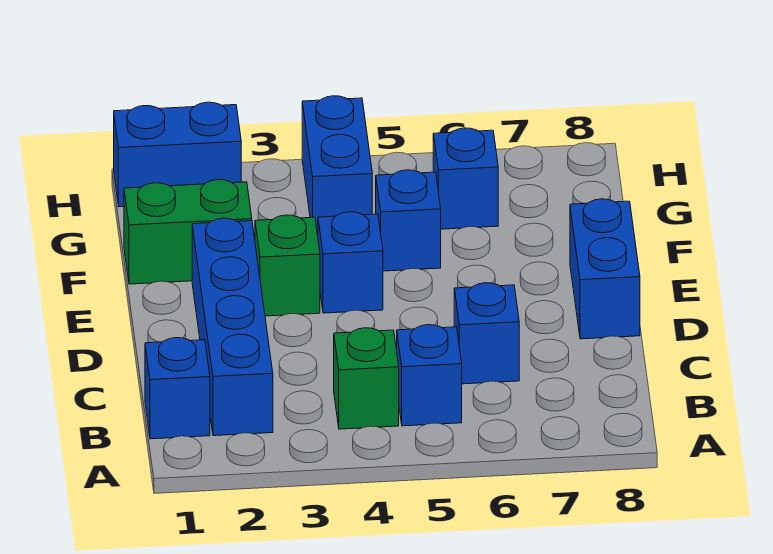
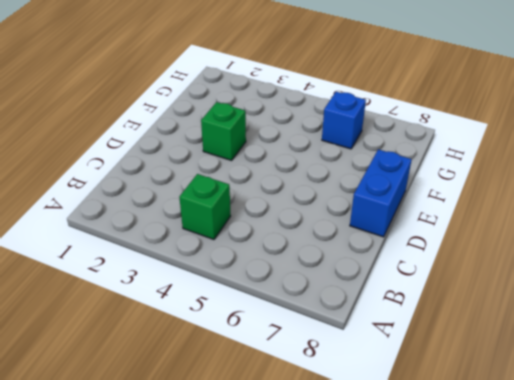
none -> blue 1x1 brick [145,338,210,439]
none -> blue 1x4 brick [192,218,273,436]
none -> blue 1x1 brick [397,325,462,426]

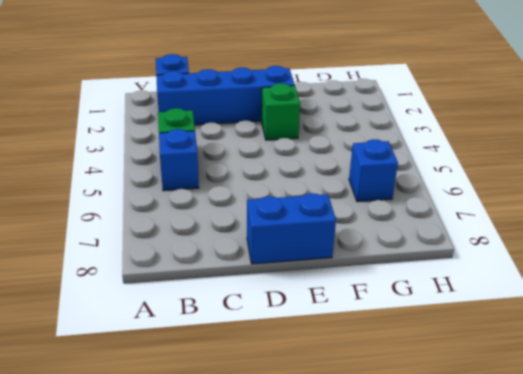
none -> blue 1x1 brick [454,283,519,384]
none -> blue 1x1 brick [318,212,383,313]
none -> green 1x2 brick [124,180,252,284]

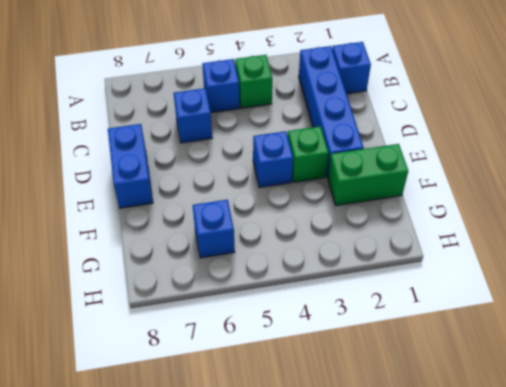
none -> blue 1x1 brick [376,170,441,271]
none -> blue 1x2 brick [302,96,372,235]
none -> blue 1x2 brick [114,102,241,207]

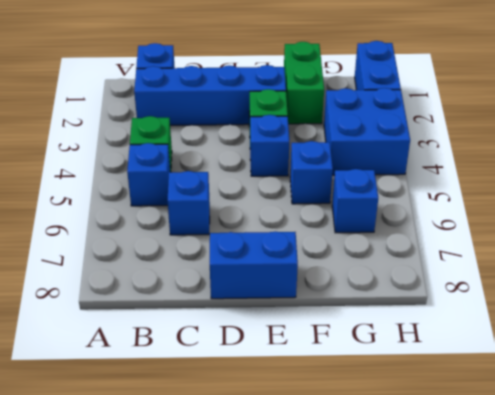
blue 2x2 brick [324,88,410,175] -> blue 1x2 brick [302,96,372,235]

